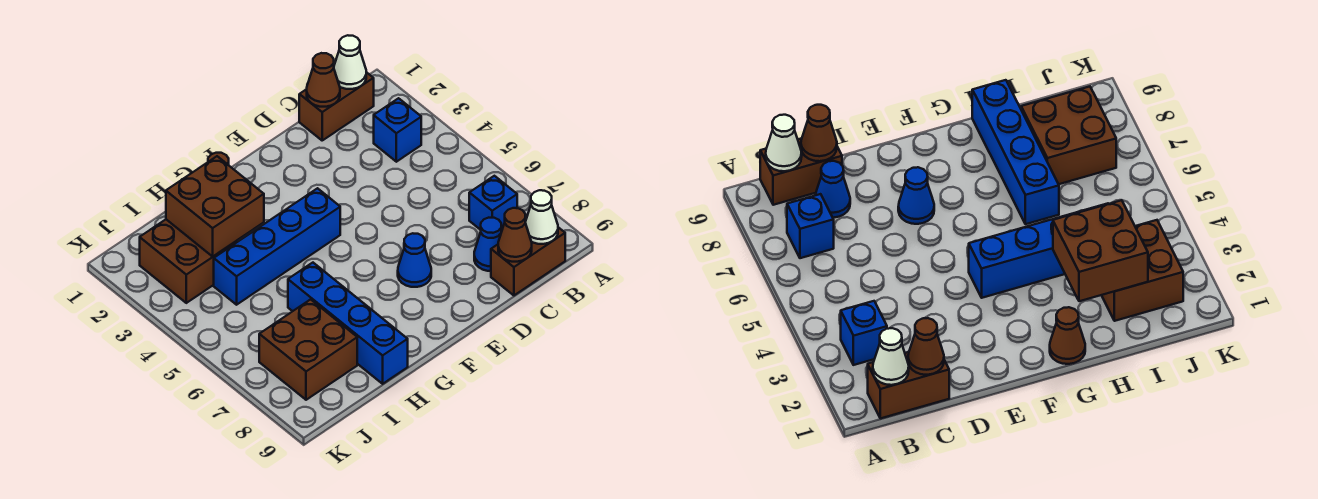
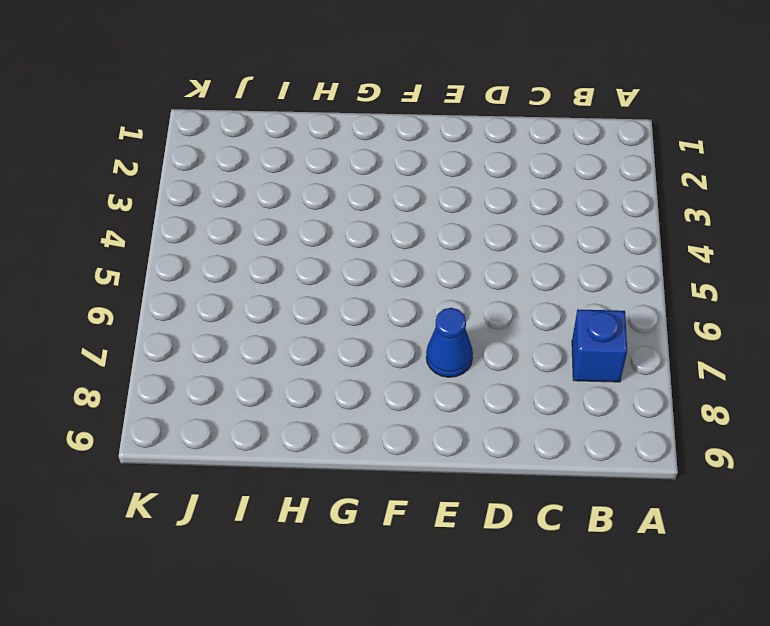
none -> brown 1x2 brick [299,72,374,140]
none -> blue 1x1 brick [374,98,421,162]
none -> brown 1x2 brick [491,227,565,295]

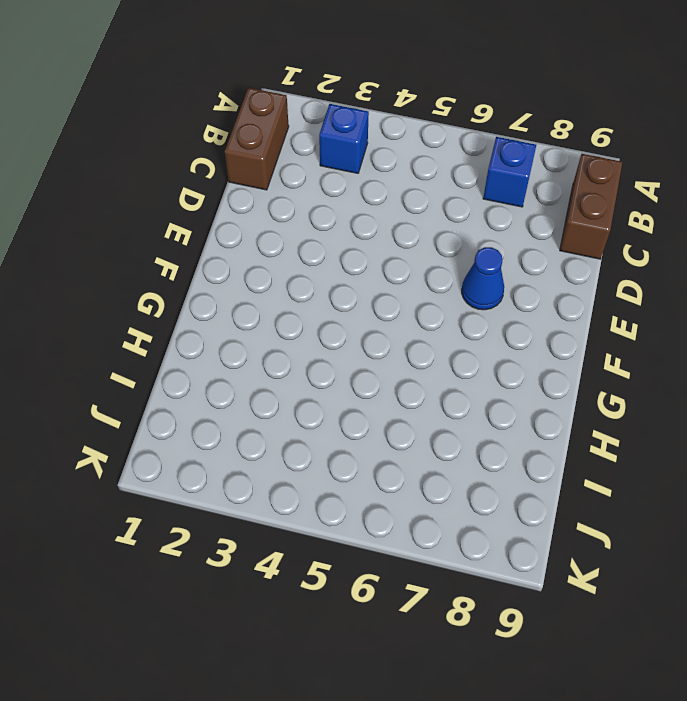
none -> blue 1x1 cone [474,218,501,271]
none -> blue 1x4 brick [214,188,340,305]
none -> brown 1x1 cone [1050,307,1085,364]

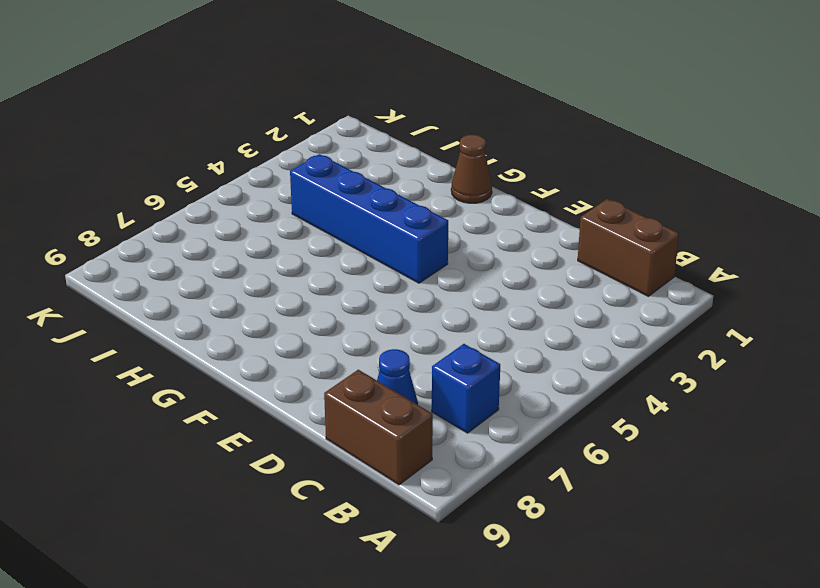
none -> blue 1x1 brick [374,98,421,162]
none -> blue 1x1 cone [398,233,431,287]
none -> blue 1x4 brick [288,263,408,384]

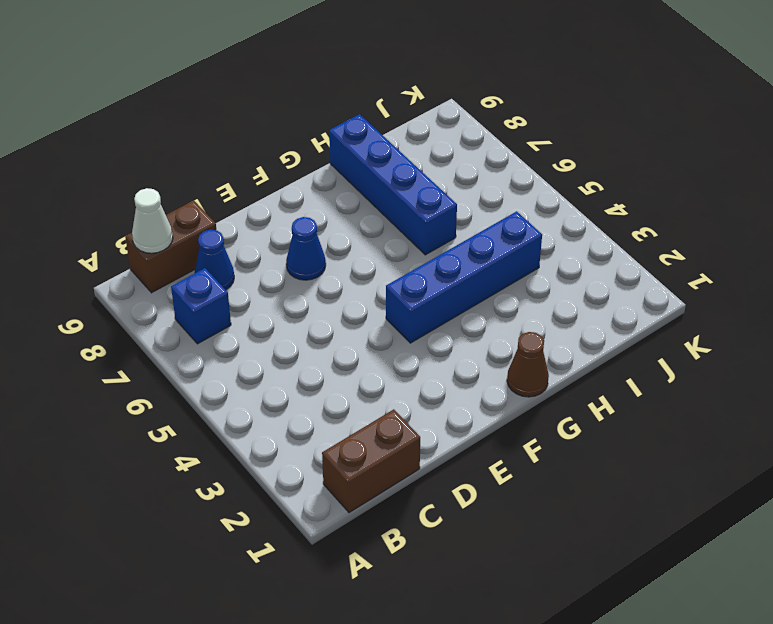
none -> blue 1x1 brick [374,98,421,162]
none -> brown 2x2 brick [140,220,238,303]
none -> brown 2x2 brick [259,299,357,400]

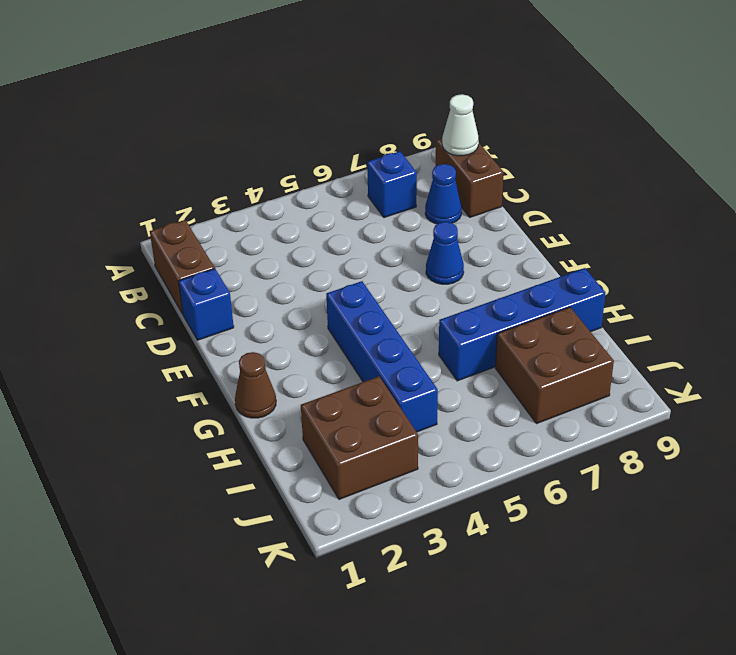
blue 1x1 brick [179,269,234,340] -> blue 1x1 brick moved to [374,98,421,162]
none -> white 1x1 cone [334,35,366,89]
none -> brown 1x1 cone [307,53,340,107]
none -> brown 1x1 cone [498,208,532,262]

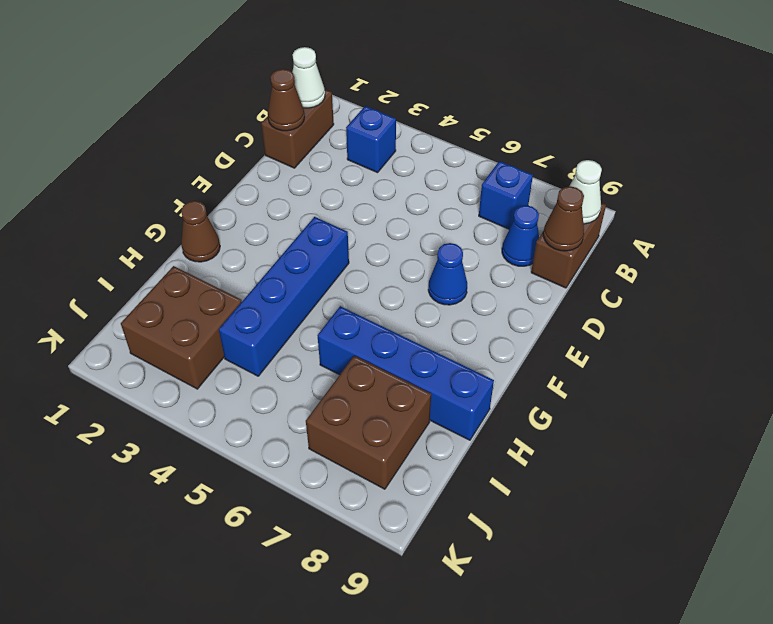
none -> brown 2x2 brick [166,156,264,256]

